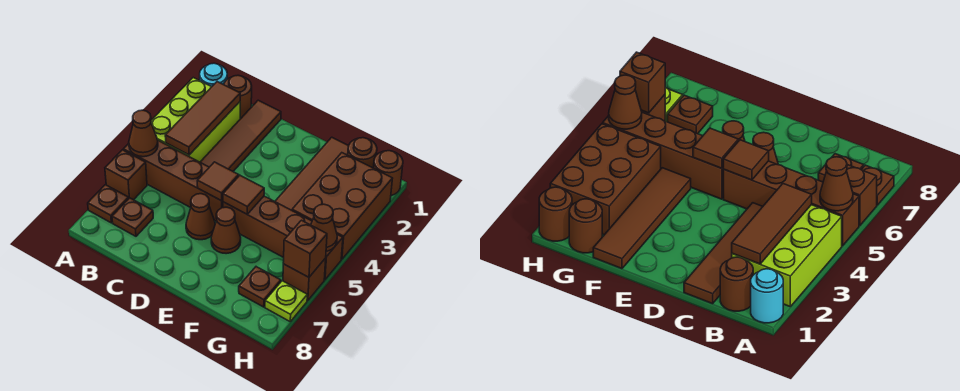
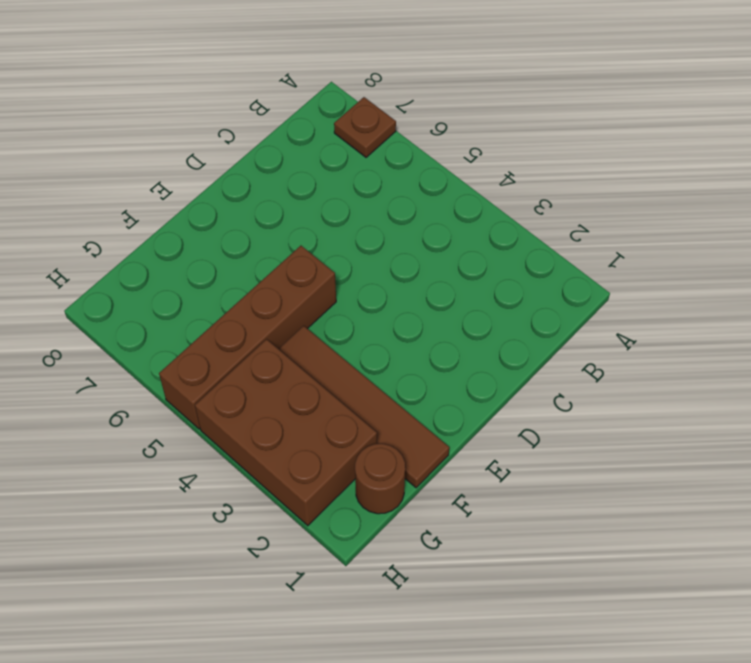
none -> cyan 1x1 round brick [200,63,227,87]
none -> lime 2x3 brick [151,78,240,162]
none -> brown 1x4 brick [123,141,223,221]

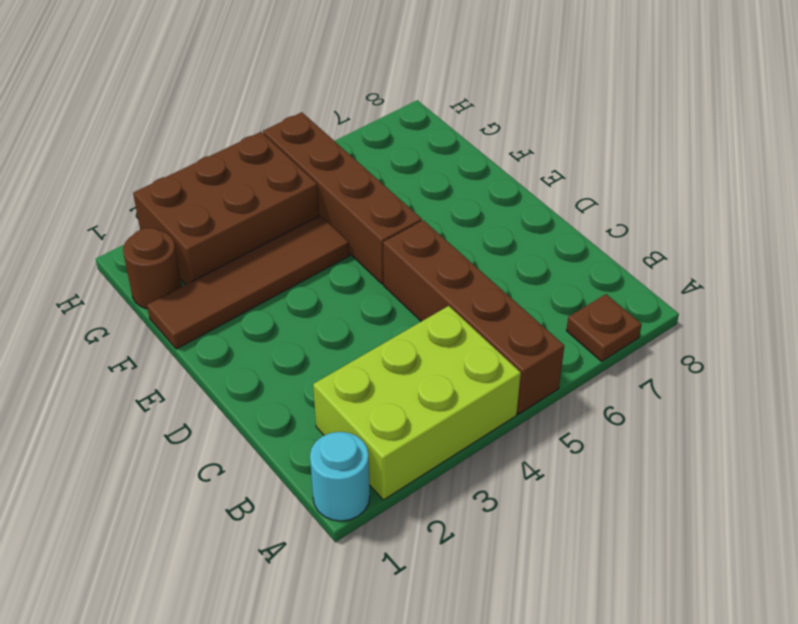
none -> brown 1x1 brick [105,150,147,200]
none -> brown 1x1 round brick [224,75,252,119]
none -> brown 1x1 plate [112,198,153,236]

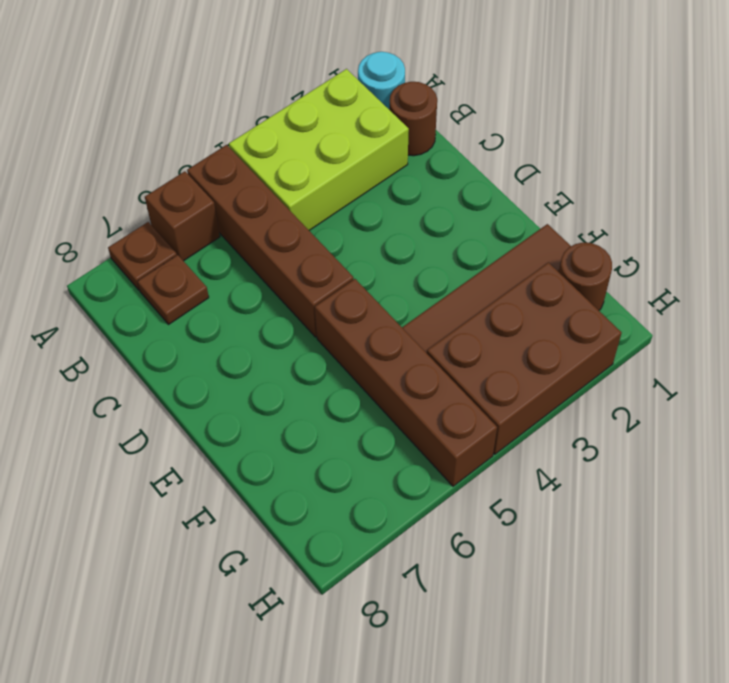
none -> brown 1x4 tile [200,100,281,171]
none -> brown 1x1 cone [186,194,215,240]
none -> brown 1x1 cone [211,207,241,254]

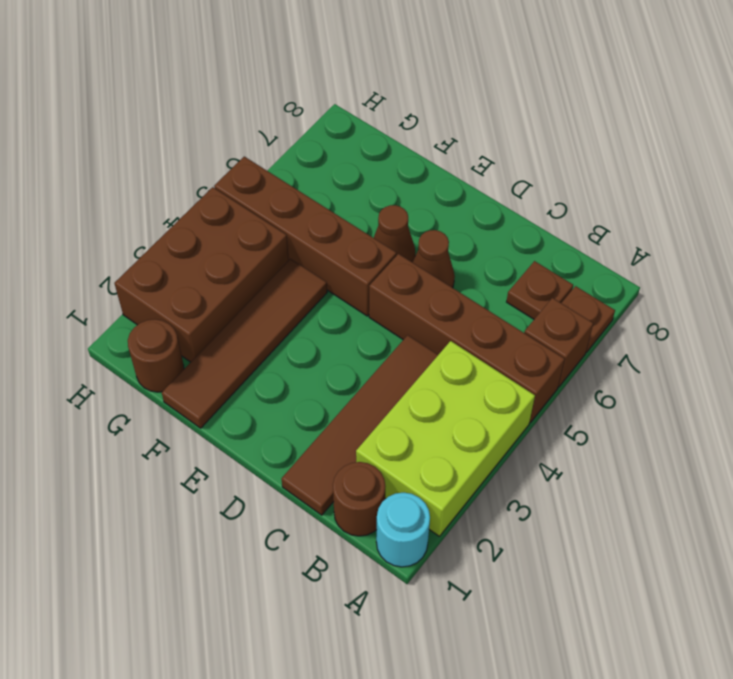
none -> brown 1x1 plate [239,267,281,307]
none -> brown 1x1 round brick [373,151,403,196]
none -> brown 1x1 brick [283,258,326,301]

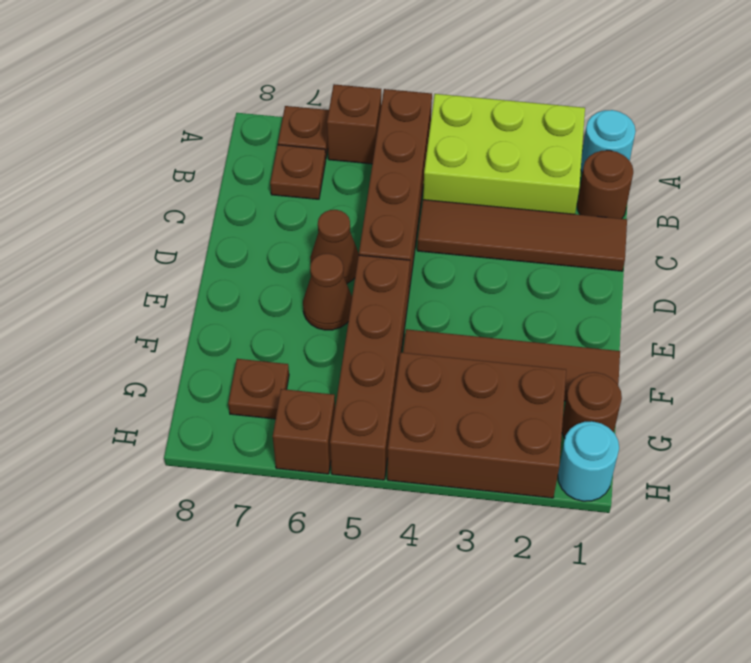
cyan 1x1 round brick [558,421,619,501] -> brown 1x1 round brick [373,151,403,196]
none -> lime 1x1 plate [265,281,307,321]
none -> brown 1x1 cone [129,110,158,157]
none -> brown 1x3 tile [165,82,240,155]

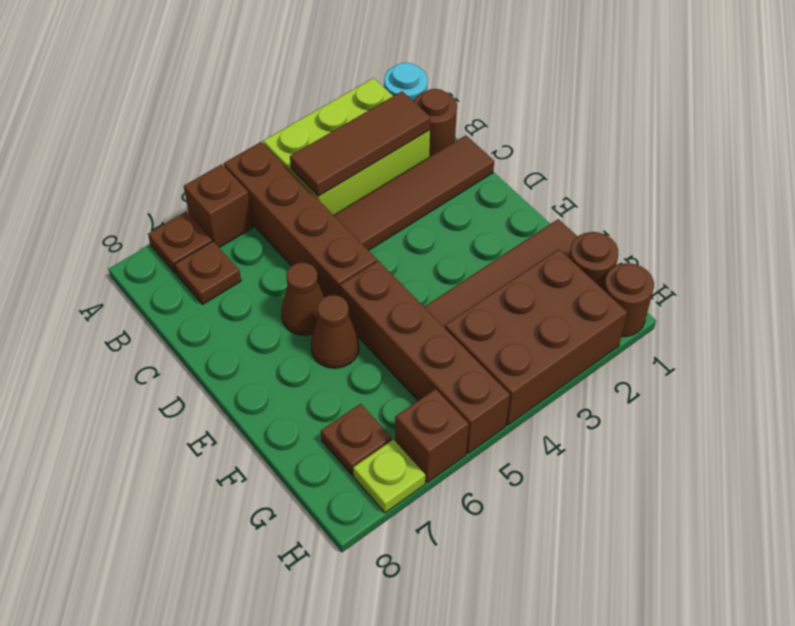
none -> brown 1x1 cone [129,110,158,157]
none -> brown 1x1 tile [197,162,239,201]
none -> brown 1x1 tile [223,175,264,214]

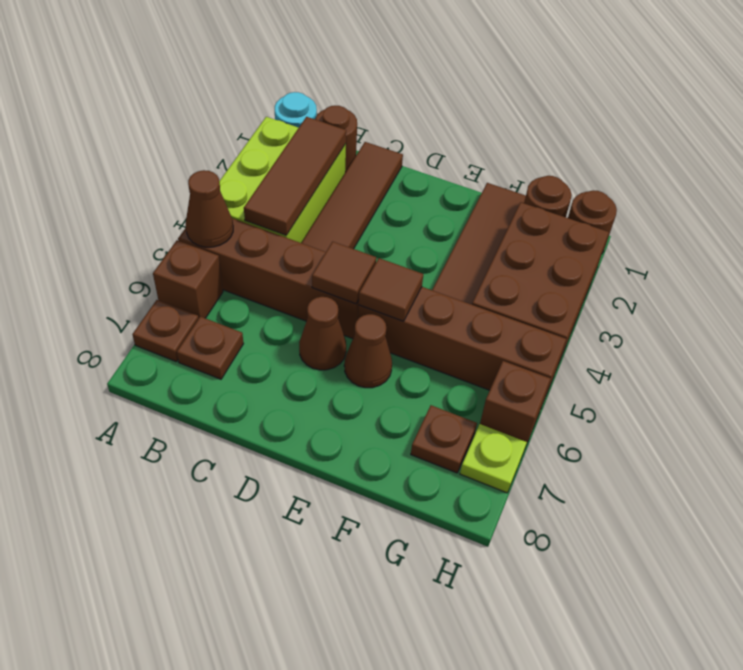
none -> brown 1x1 cone [311,204,337,251]
none -> brown 1x1 brick [283,220,327,277]

